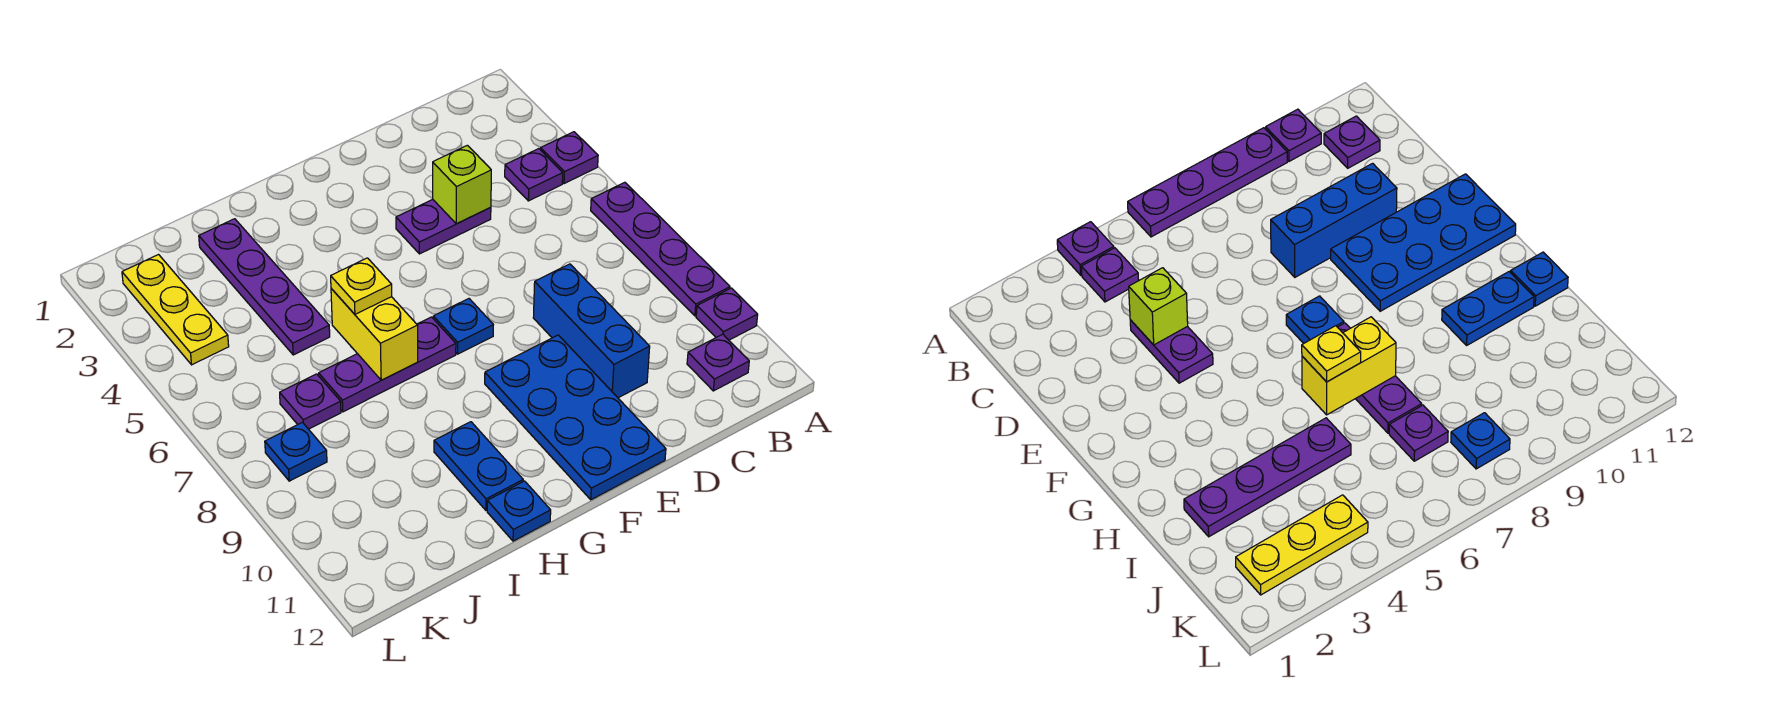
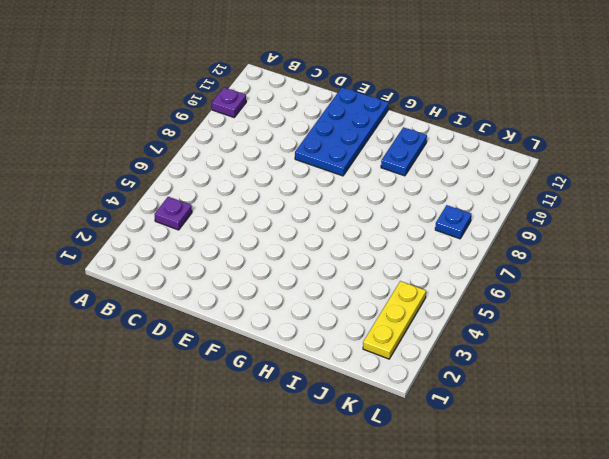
none -> purple 1x1 plate [540,132,598,184]
none -> purple 1x4 plate [591,182,730,316]
none -> purple 1x1 plate [687,334,749,391]

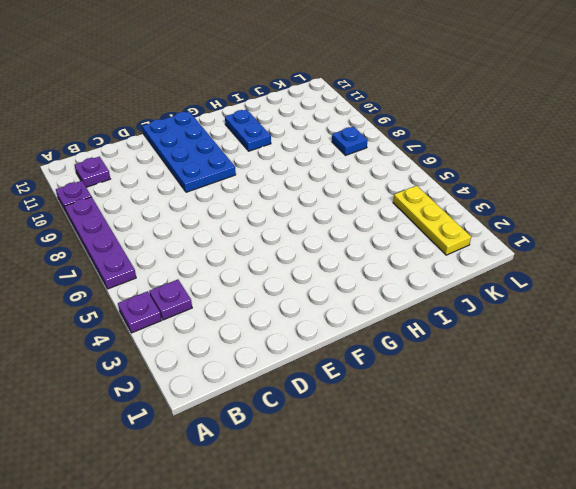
none -> purple 1x2 plate [396,200,491,254]
none -> blue 1x3 brick [533,264,650,398]
none -> blue 1x1 plate [433,299,493,354]

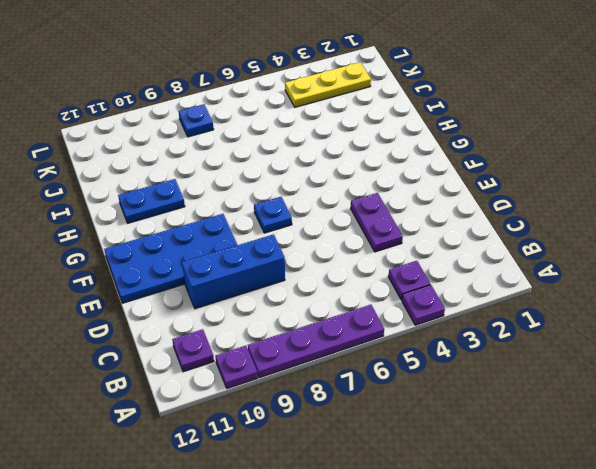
none -> purple 1x3 plate [319,317,456,412]
none -> blue 1x1 plate [487,481,551,541]
none -> purple 1x4 plate [199,219,330,355]

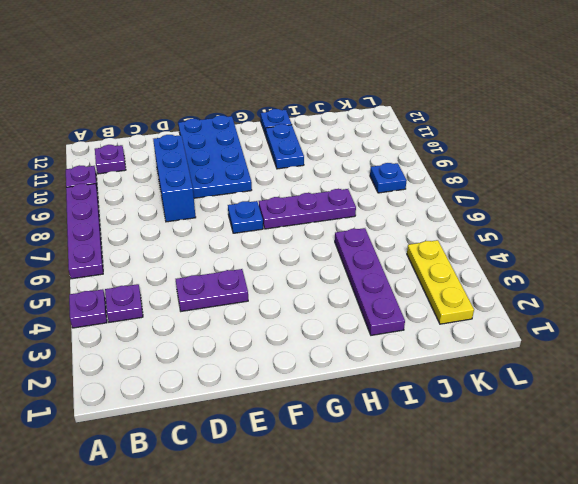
none -> purple 1x1 plate [280,374,341,429]
none -> lime 1x1 brick [433,145,491,224]
none -> yellow 1x2 brick [331,289,418,380]

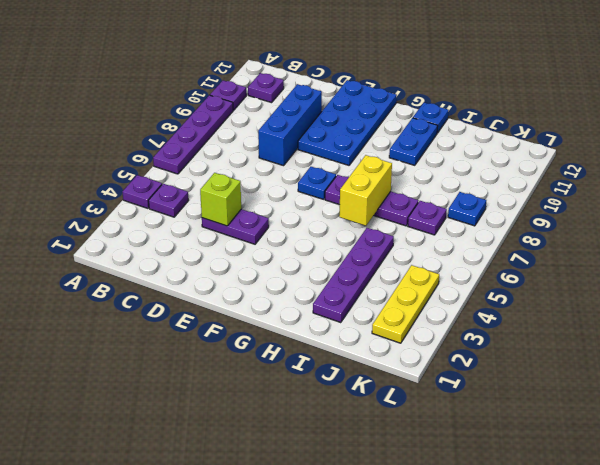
none -> yellow 1x1 plate [331,258,392,314]

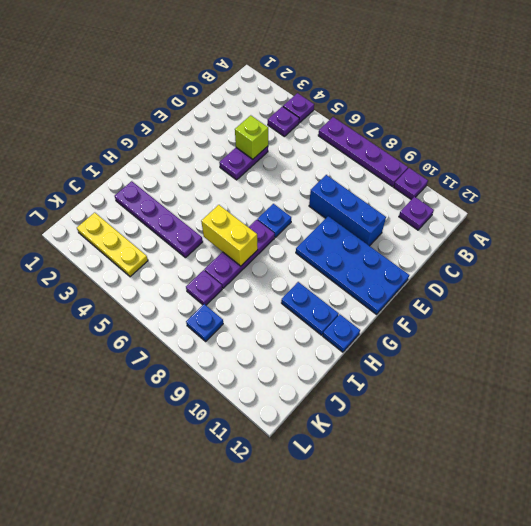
none -> yellow 1x1 plate [331,258,392,314]

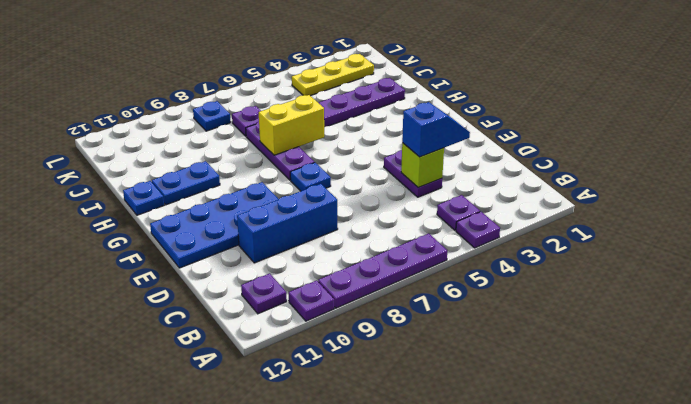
blue 1x2 slope [402,102,470,157] -> none
none -> yellow 1x1 plate [331,258,392,314]

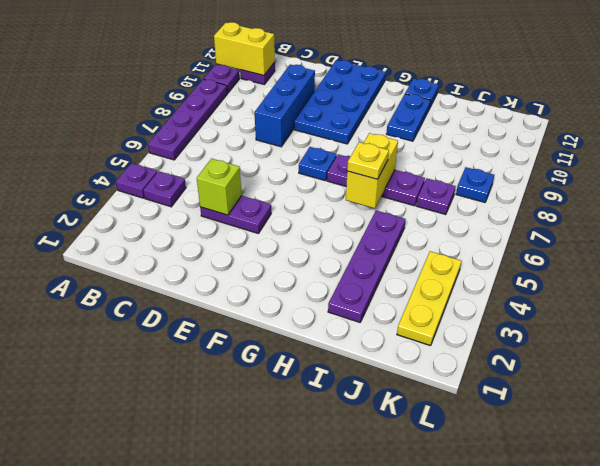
yellow 1x2 brick [214,22,275,75] -> none

